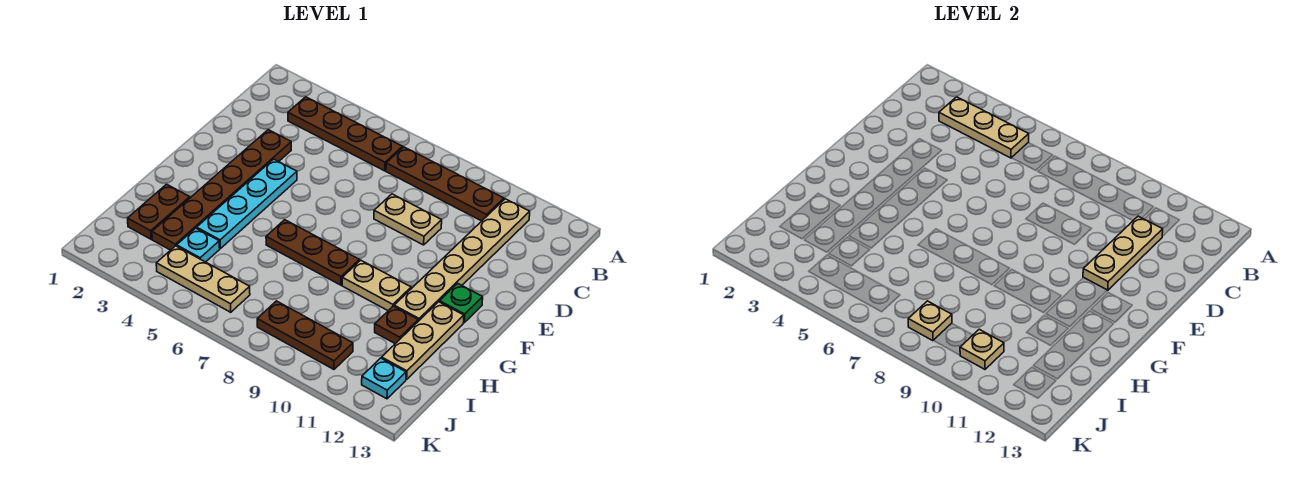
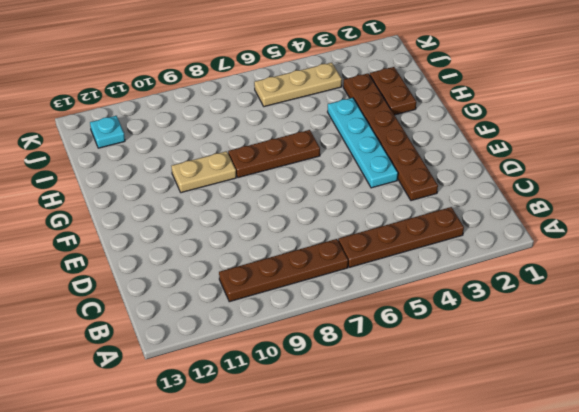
none -> tan 1x6 plate [394,199,530,321]
none -> tan 1x2 plate [374,194,442,245]
none -> green 1x1 plate [440,283,483,323]

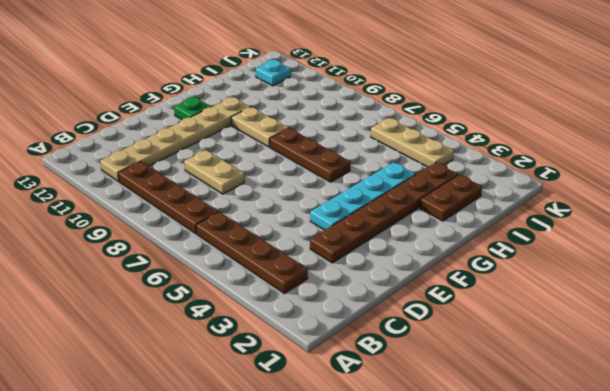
none -> tan 1x3 plate [382,302,464,379]
none -> brown 1x1 plate [375,306,418,344]
none -> cyan 1x1 plate [177,228,220,262]

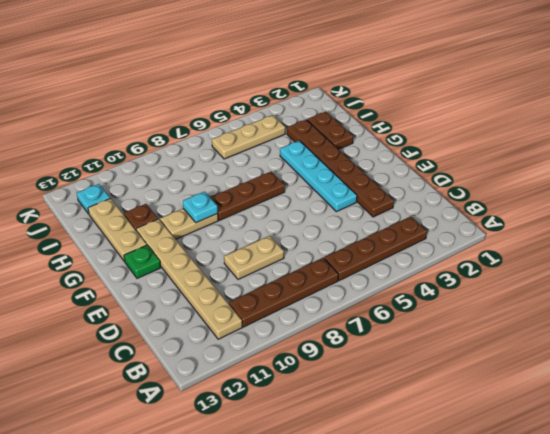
cyan 1x1 plate [183,192,218,223] -> cyan 1x1 plate moved to [177,228,220,262]
none -> brown 1x3 plate [257,301,353,369]
none -> tan 1x3 plate [939,97,1029,158]
none -> tan 1x3 plate [1083,216,1163,290]

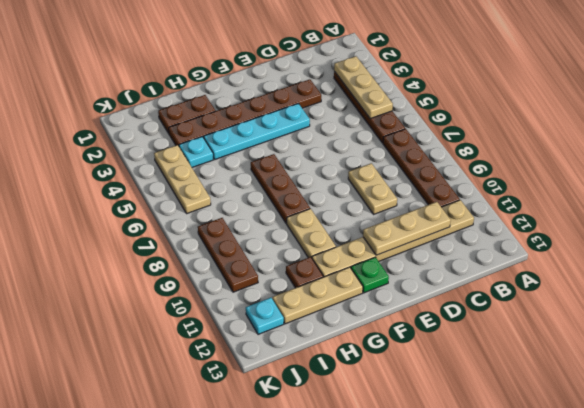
none -> tan 1x1 plate [908,301,952,341]
none -> tan 1x1 plate [960,329,1004,369]

